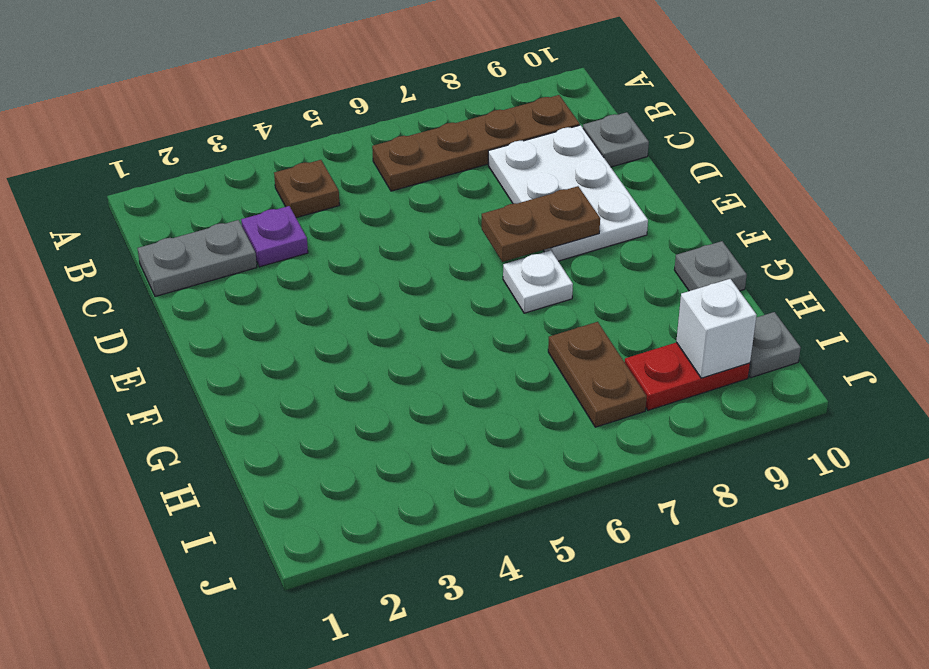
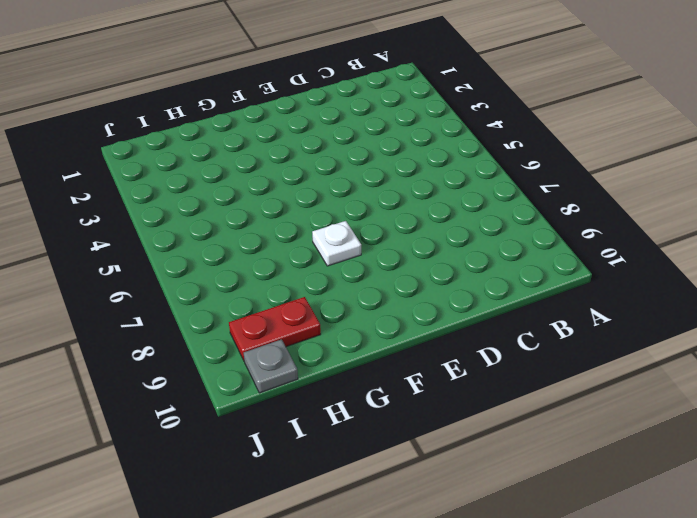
red 1x2 plate [229,297,321,360] -> red 1x2 plate turned to [625,342,750,410]
none -> brown 1x1 plate [274,160,339,218]
none -> brown 1x4 plate [372,95,580,191]
none -> grey 1x2 plate [138,220,257,297]

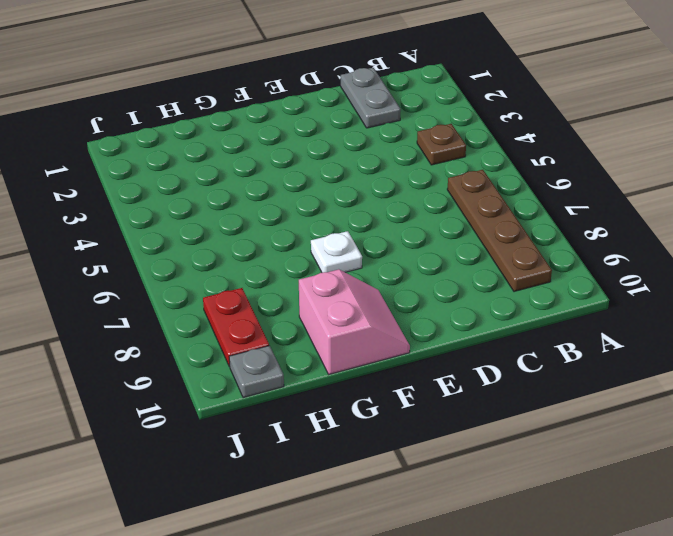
pink 2x2 slope [299,269,410,374] -> grey 1x1 plate [674,241,747,291]
none -> purple 1x1 plate [241,206,308,267]
none -> white 2x3 plate [488,125,648,261]
none -> grey 1x1 plate [583,112,649,167]

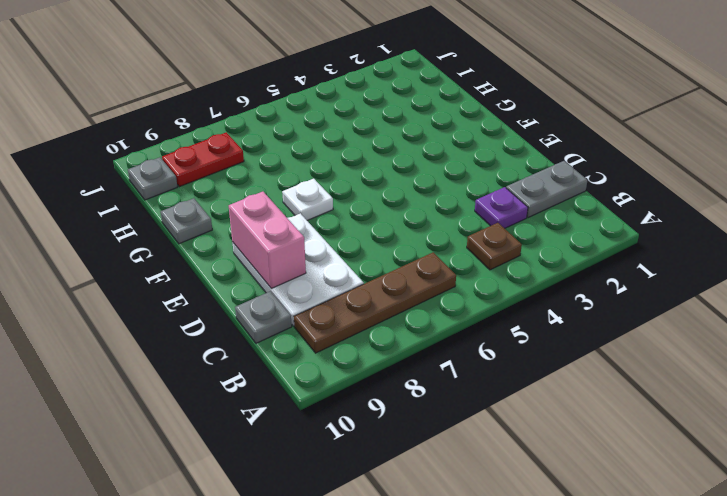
pink 1x2 brick [229,192,306,289] -> none
none -> brown 1x2 plate [548,322,647,427]
none -> brown 1x2 plate [482,186,600,262]
none -> white 1x1 brick [676,279,756,378]

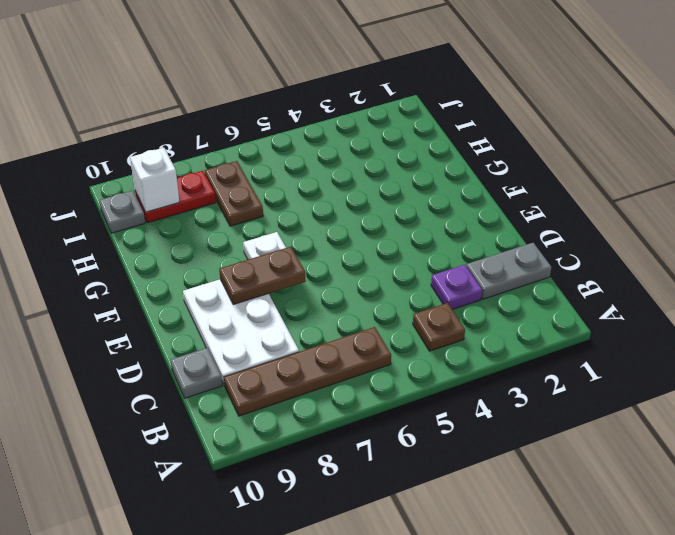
none -> grey 1x1 plate [674,241,747,291]

